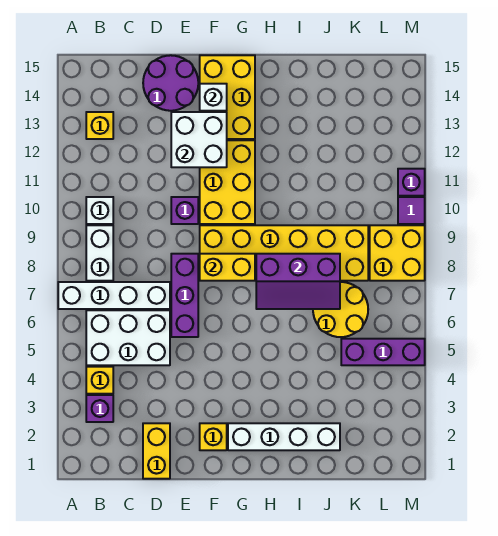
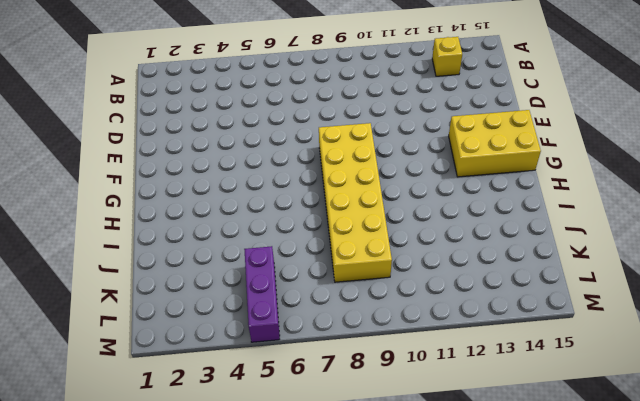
none -> white 1x4 brick [58,282,170,309]
none -> purple 1x1 brick [86,395,113,422]
none -> yellow 1x1 brick [86,367,113,394]

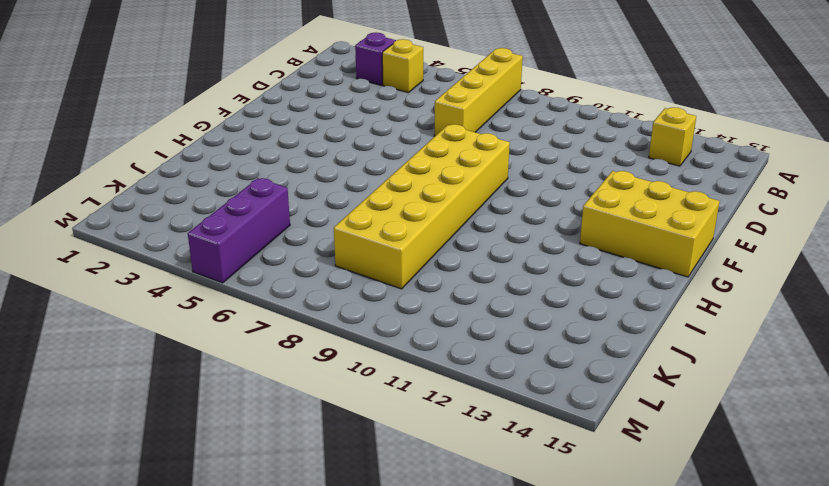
yellow 1x4 brick [434,48,523,136] -> white 1x4 brick [58,282,170,309]
none -> white 2x3 brick [86,310,170,365]
none -> white 1x2 brick [86,225,113,281]
none -> white 1x1 brick [86,197,113,224]

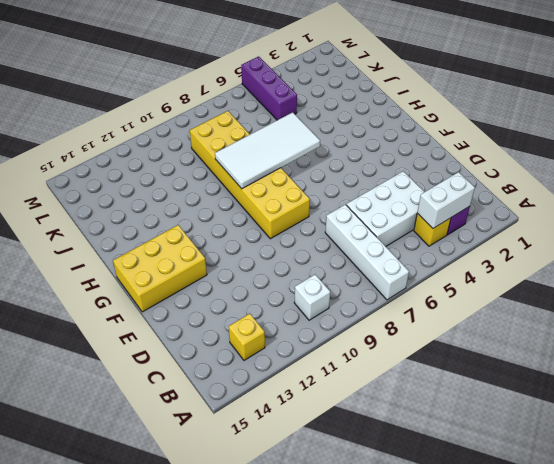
white 1x2 brick [417,172,475,228] -> white 1x2 brick moved to [86,225,113,281]
white 2x3 brick [346,171,424,246] -> white 2x3 brick turned to [86,310,170,365]
white 2x4 tile [215,112,320,189] -> purple 2x3 slope [256,254,340,309]
none -> yellow 1x2 brick [143,423,170,479]
none -> purple 2x2 round brick [143,55,198,111]
none -> purple 1x3 brick [171,254,198,337]

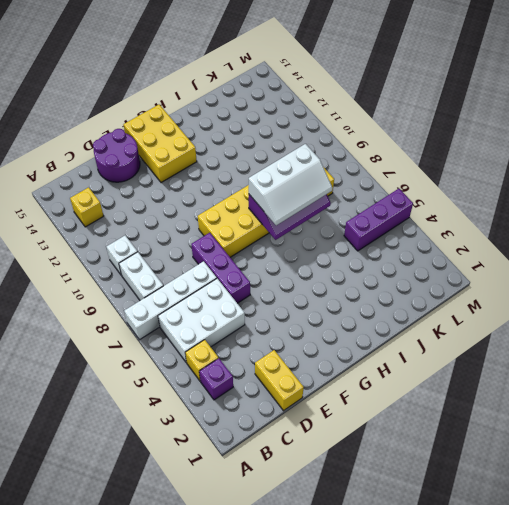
white 2x3 slope [249,144,332,225] -> none
none -> purple 1x1 brick [171,197,198,224]
none -> yellow 1x1 brick [200,423,227,450]
none -> yellow 2x3 brick [200,140,255,224]

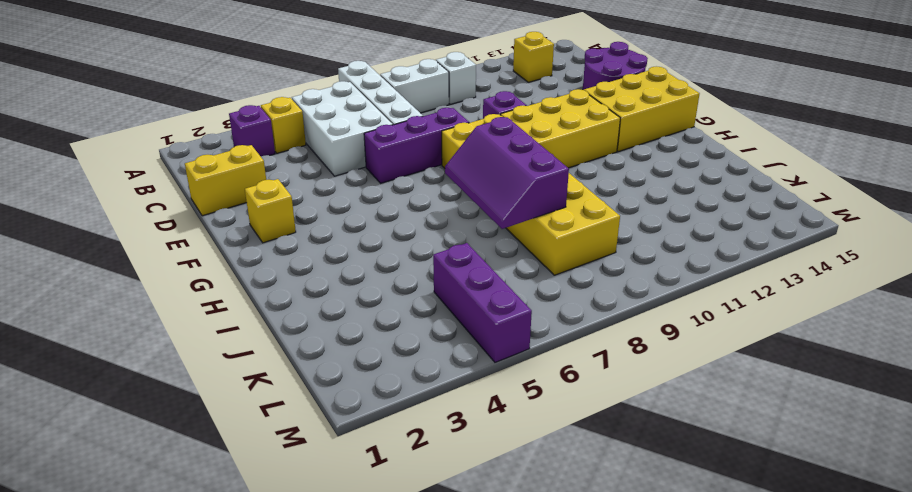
none -> white 1x4 brick [228,423,340,450]
none -> yellow 2x2 round brick [313,282,368,337]
none -> yellow 2x2 brick [370,225,425,281]

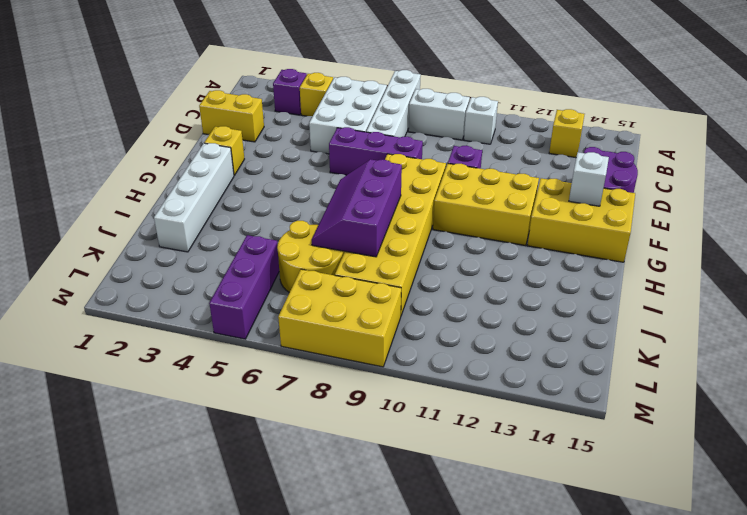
yellow 2x3 brick [278,269,401,367] -> yellow 2x2 brick [370,225,425,281]
none -> purple 1x1 tile [398,197,425,224]
none -> purple 1x1 brick [398,169,425,196]
none -> white 2x2 brick [171,112,227,167]

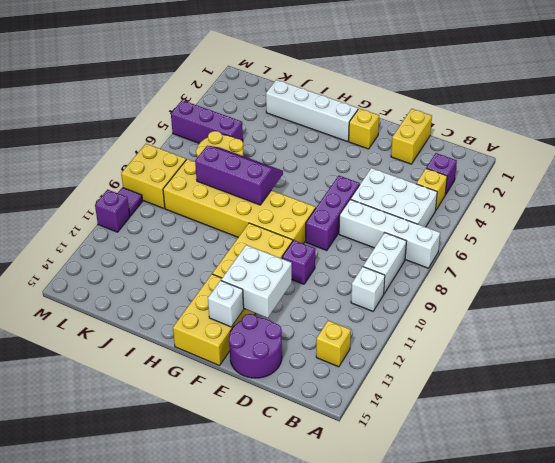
none -> yellow 1x2 brick [200,254,255,281]

